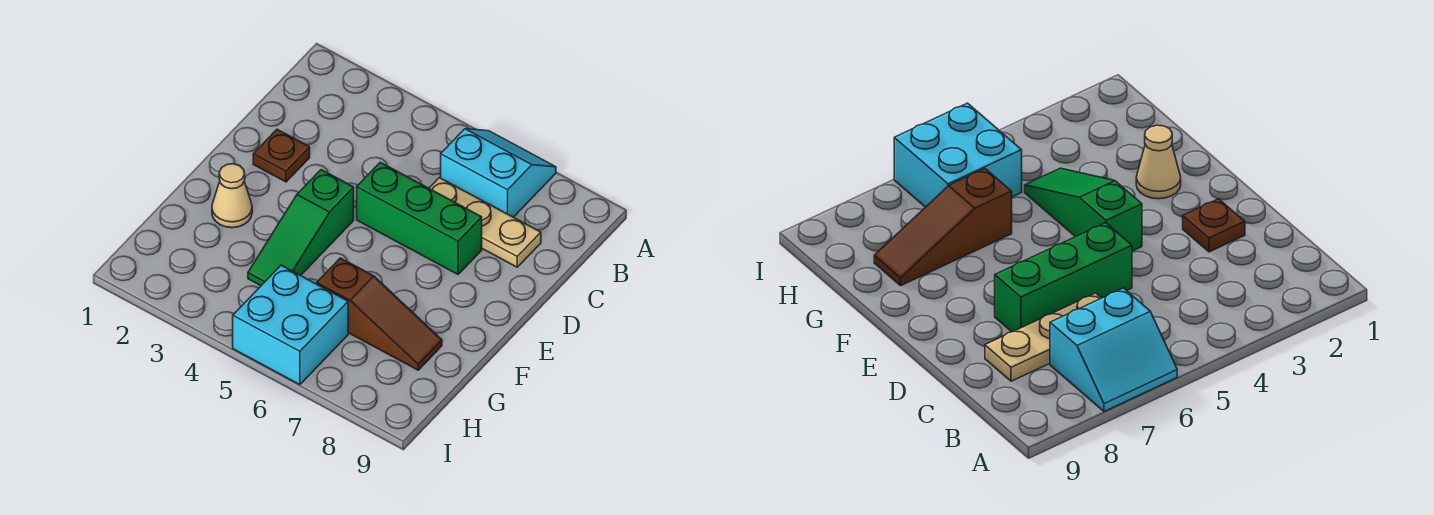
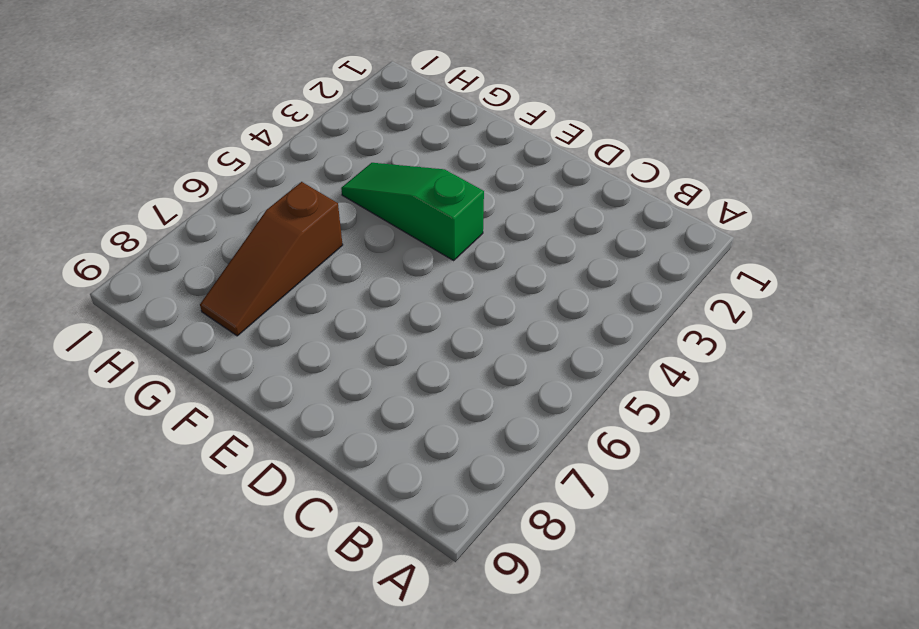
none -> cyan 2x2 slope [441,129,556,217]
none -> tan 1x3 plate [429,178,541,267]

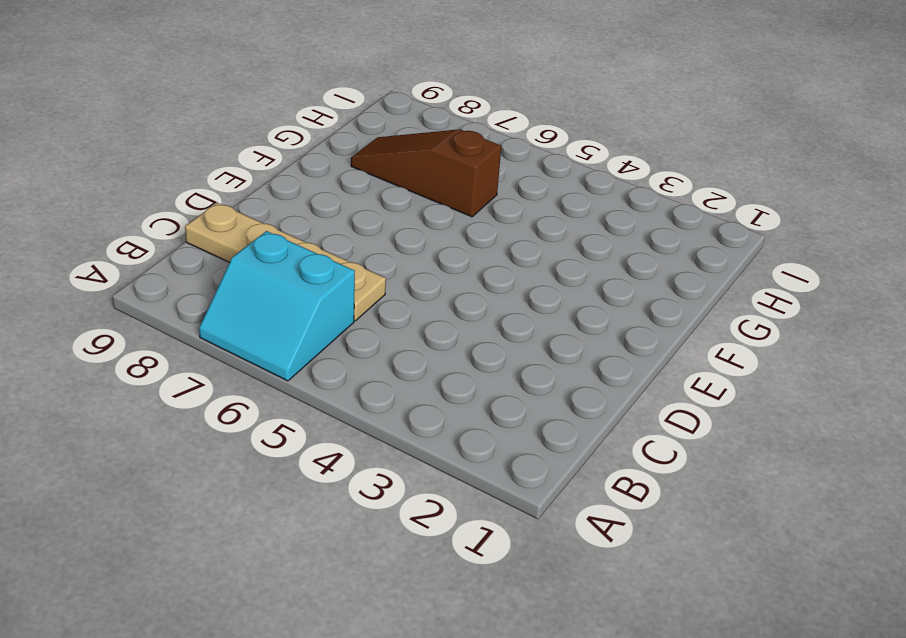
tan 1x4 plate [185,203,386,321] -> tan 1x3 plate [429,178,541,267]
none -> brown 1x1 plate [253,129,310,182]
none -> green 1x3 brick [357,162,482,274]

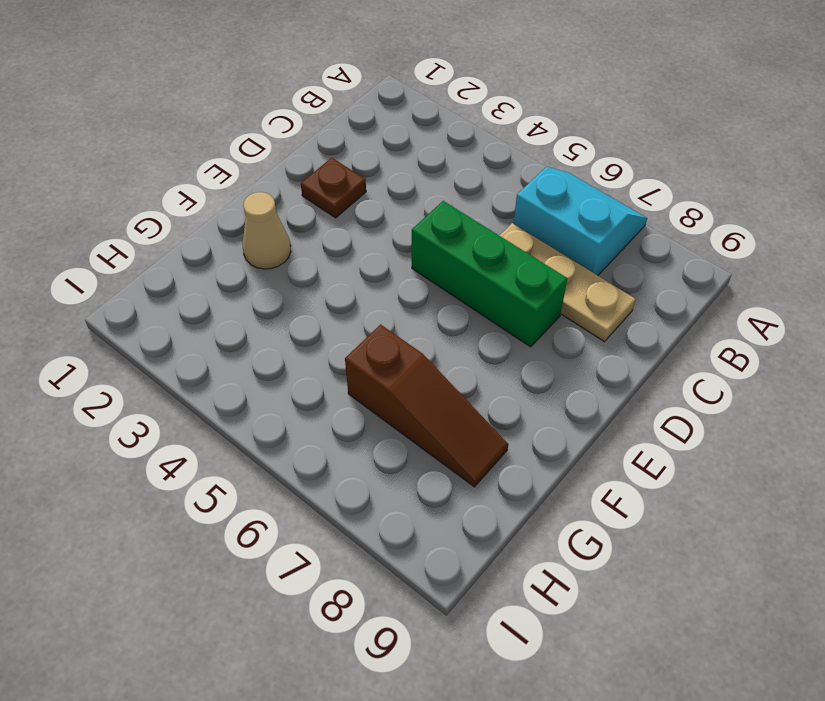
none -> green 1x3 slope [248,170,354,286]
none -> cyan 2x2 brick [233,265,348,385]

